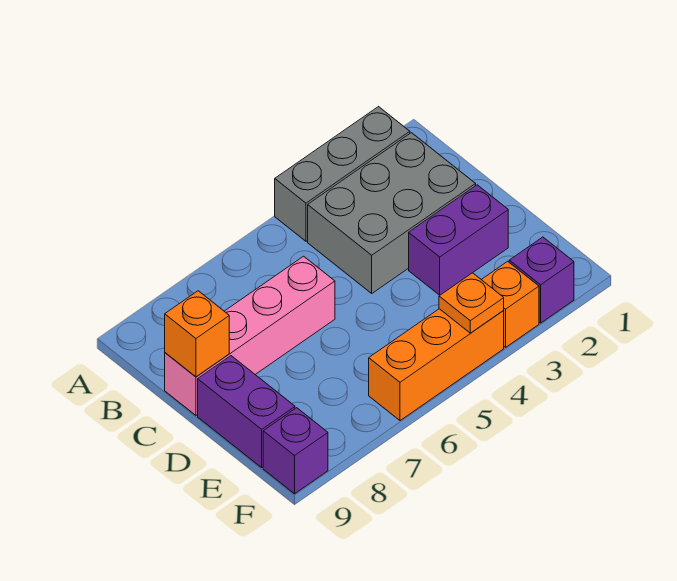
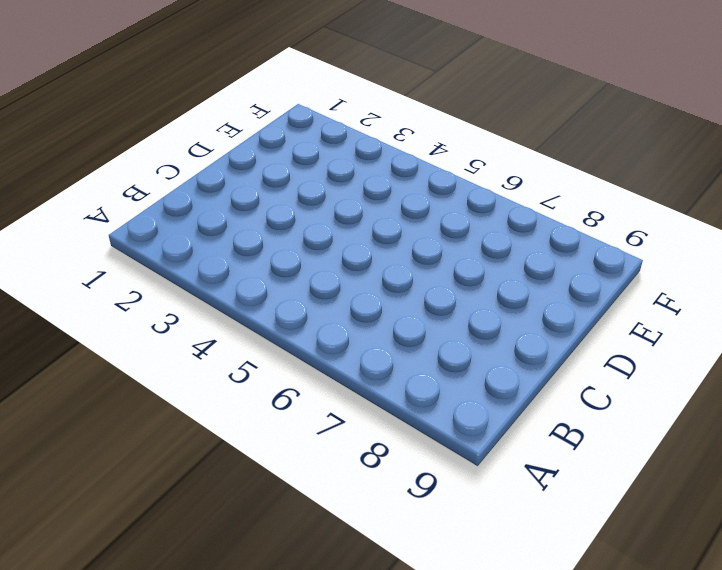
none -> grey 1x3 brick [275,107,410,241]
none -> grey 2x3 brick [308,133,476,293]

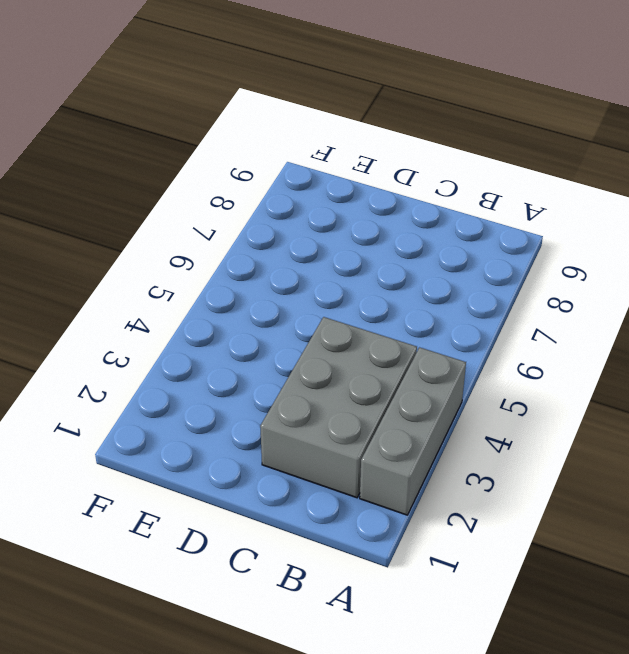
none -> pink 1x4 brick [165,256,335,415]
none -> purple 1x2 brick [409,185,508,295]

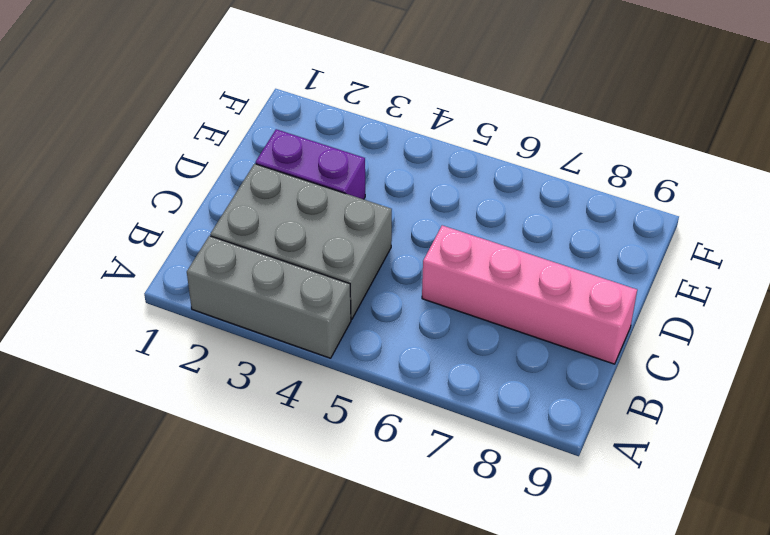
none -> purple 1x2 brick [198,356,295,467]
none -> purple 1x1 brick [509,237,574,323]

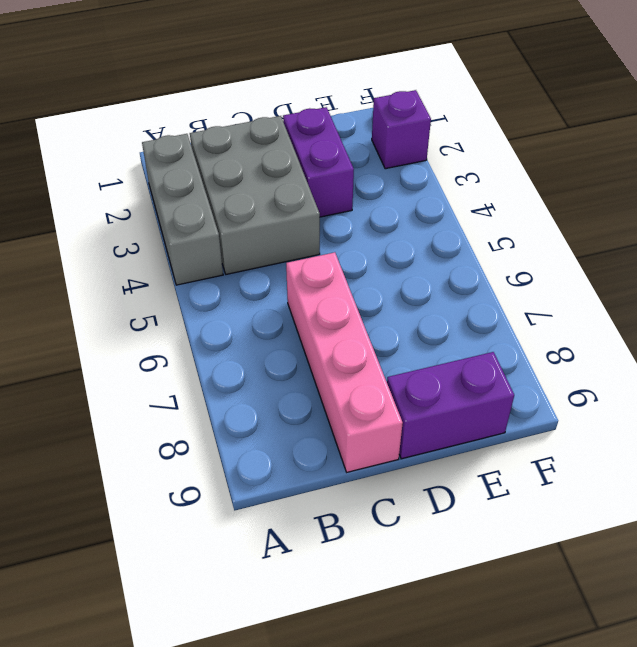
none -> orange 1x1 brick [481,261,539,347]
none -> orange 1x3 brick [369,309,504,421]

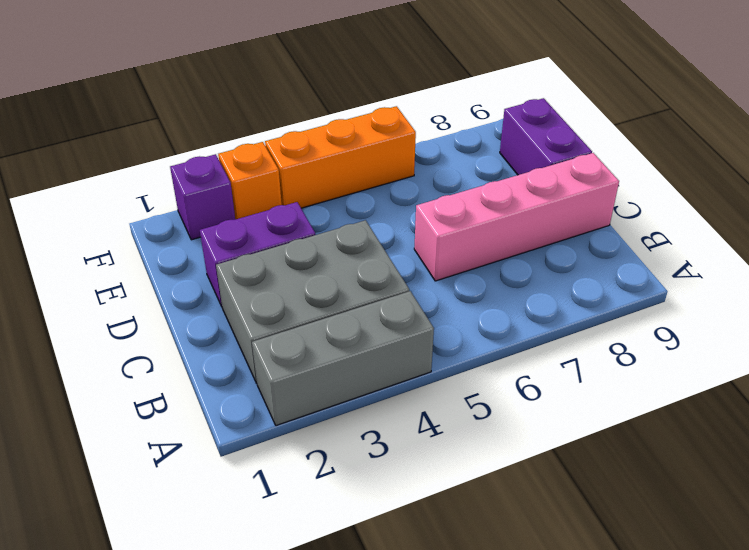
none -> purple 1x1 brick [263,408,328,494]
none -> orange 1x1 brick [165,291,229,377]

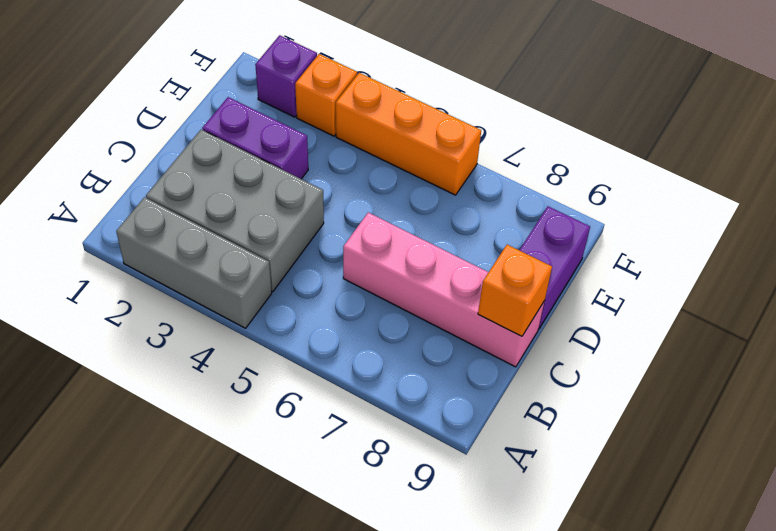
none -> purple 1x1 brick [263,408,328,494]
none -> orange 1x1 plate [439,273,504,333]

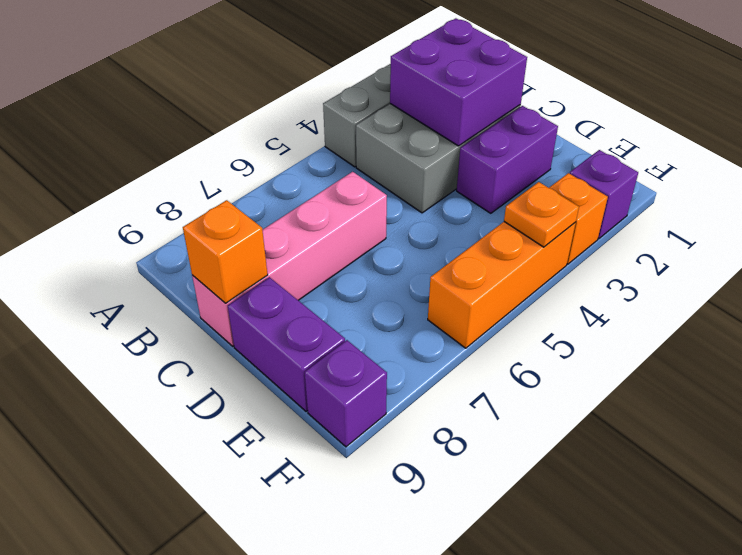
purple 2x2 brick [390,18,527,146] -> none

